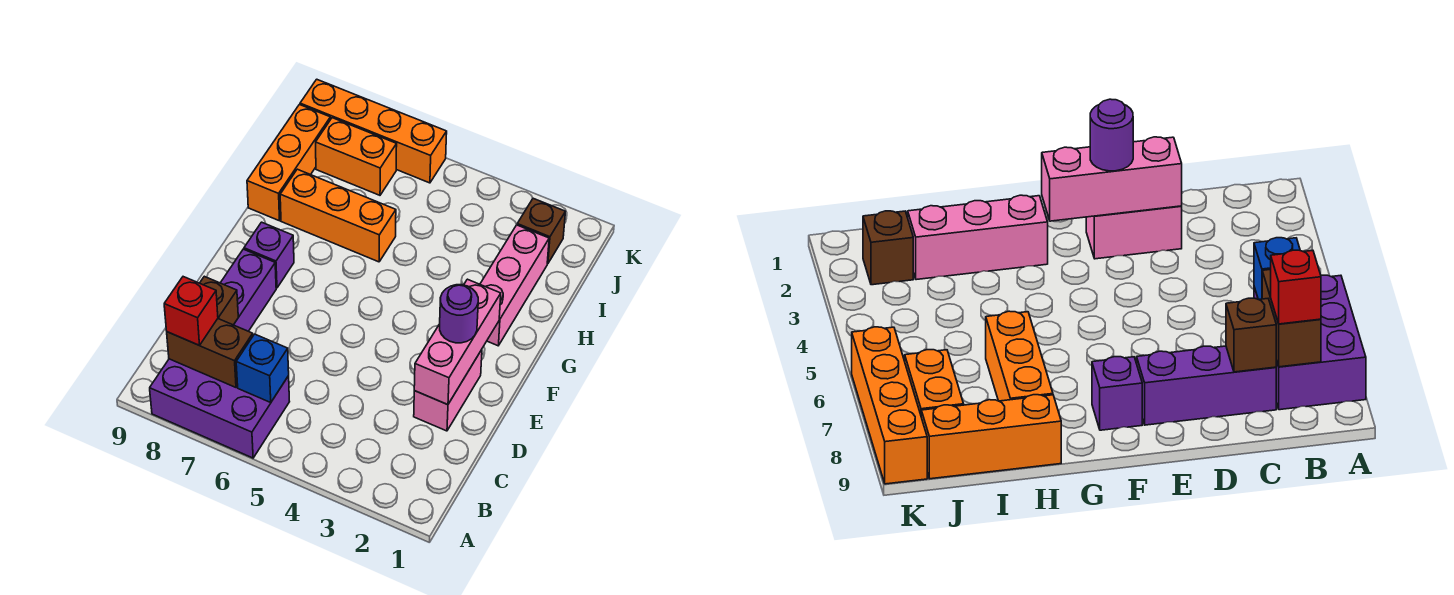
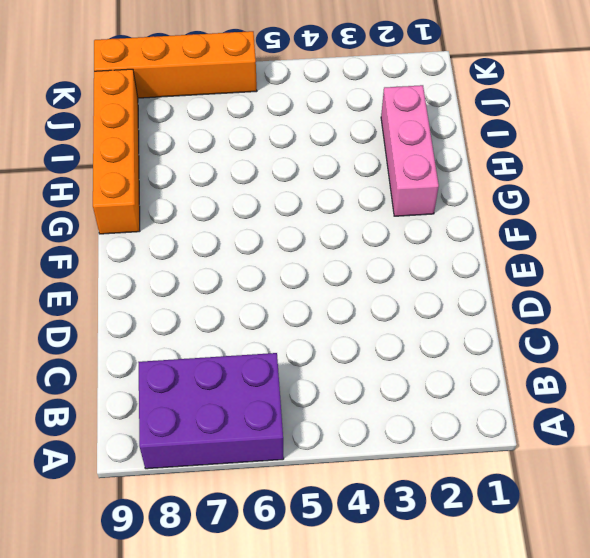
orange 1x4 brick [93,69,140,234] -> orange 1x3 brick [247,105,330,221]
none -> purple 1x3 brick [221,249,276,331]
none -> pink 1x2 brick [414,350,482,431]
none -> purple 1x1 brick [244,222,294,288]

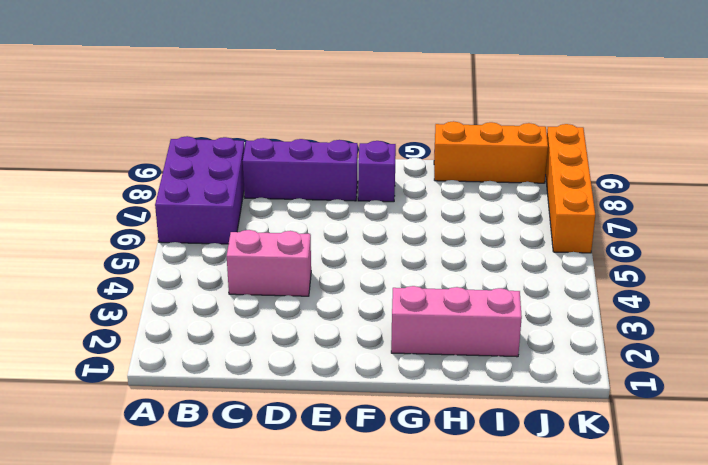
pink 1x2 brick [227,230,311,296] -> pink 1x2 brick moved to [414,350,482,431]
none -> orange 1x3 brick [280,169,396,262]
none -> brown 1x1 brick [517,198,565,264]
none -> orange 1x2 brick [316,118,397,195]

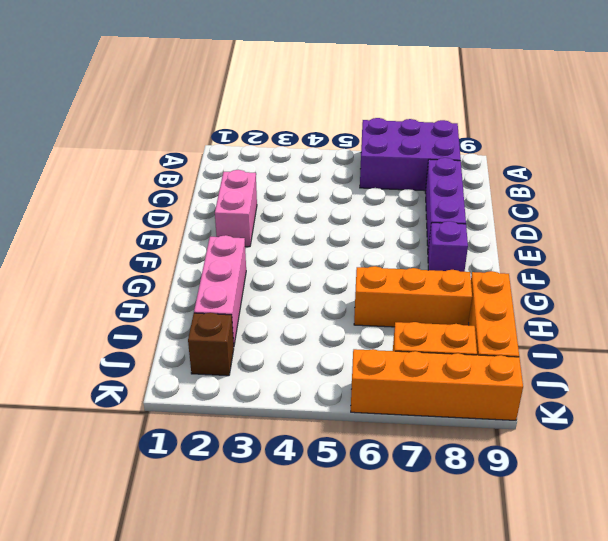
none -> blue 1x1 brick [236,334,289,403]
none -> brown 1x2 brick [167,319,253,387]
none -> brown 1x1 brick [200,276,238,325]

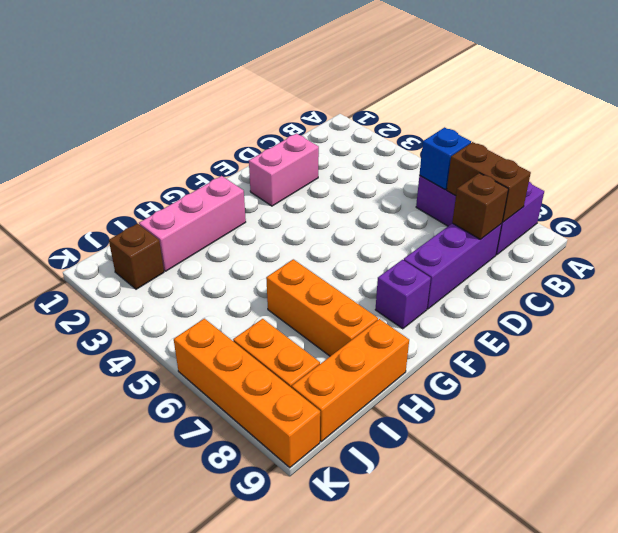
none -> pink 1x3 brick [414,279,501,405]
none -> red 1x1 brick [164,277,218,345]
none -> purple 1x1 round brick [440,285,478,343]

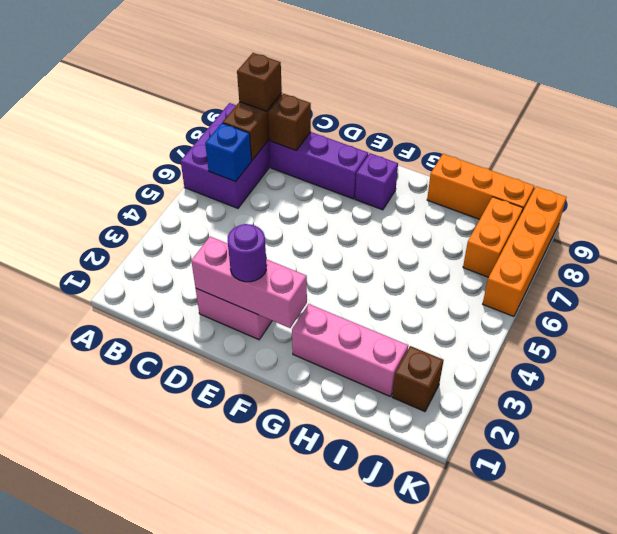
brown 1x1 brick [237,53,282,111] -> red 1x1 brick [164,277,218,345]
none -> orange 1x3 brick [280,169,396,262]

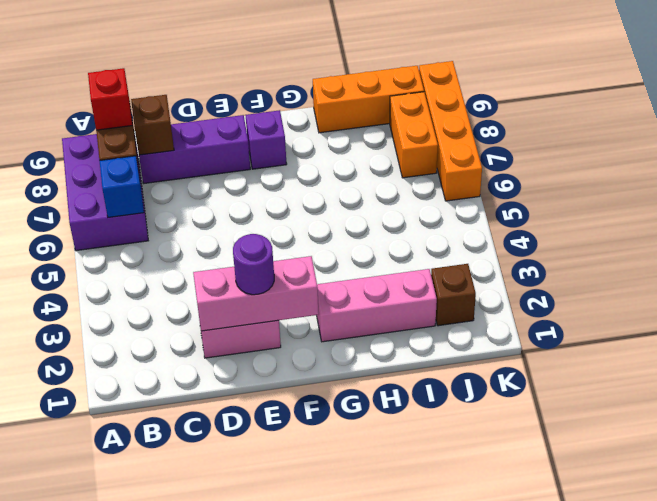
none -> orange 1x3 brick [280,169,396,262]

